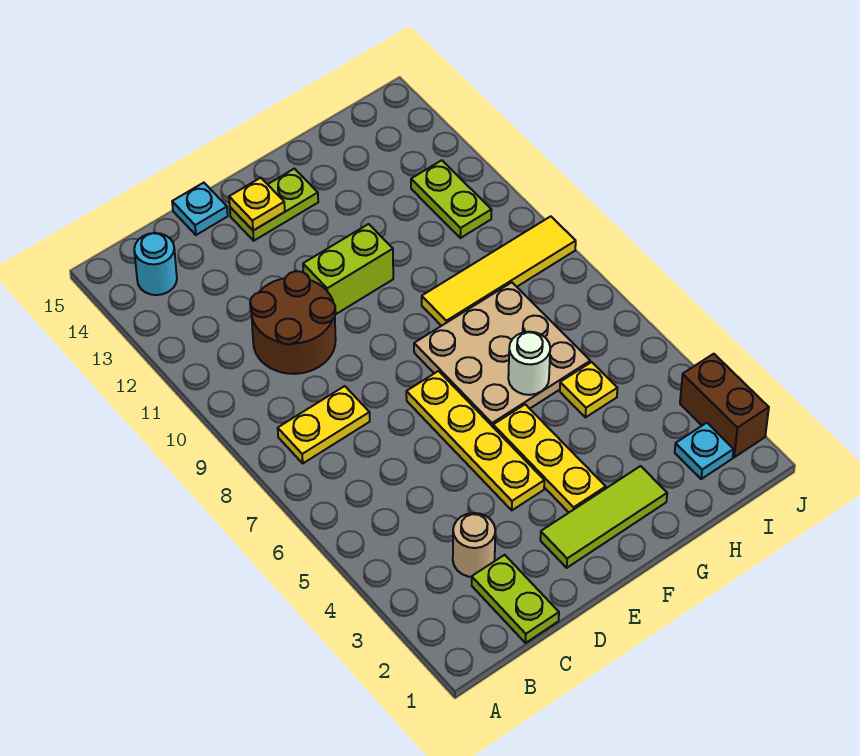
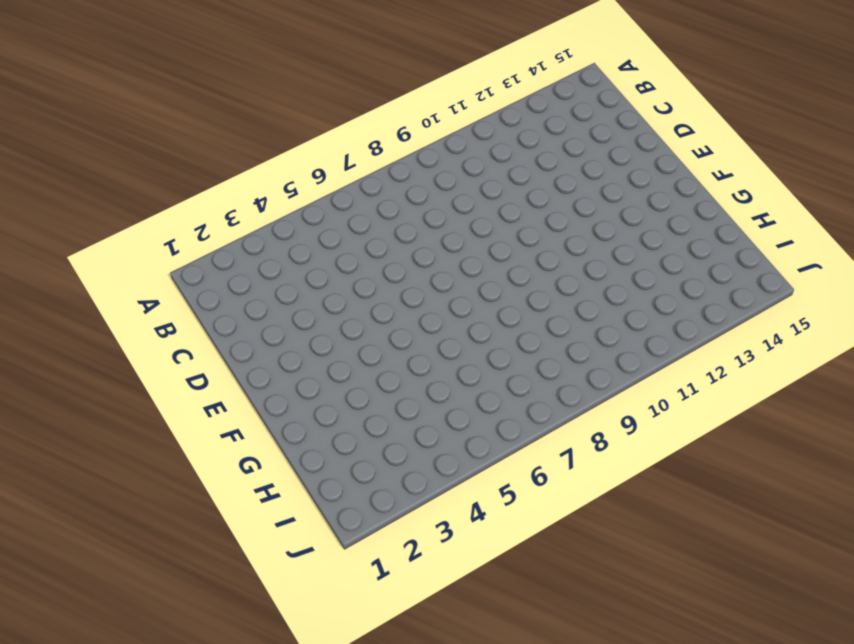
none -> yellow 1x2 plate [278,386,370,463]
none -> cyan 1x1 round brick [134,233,177,295]
none -> lime 1x2 plate [472,555,559,643]

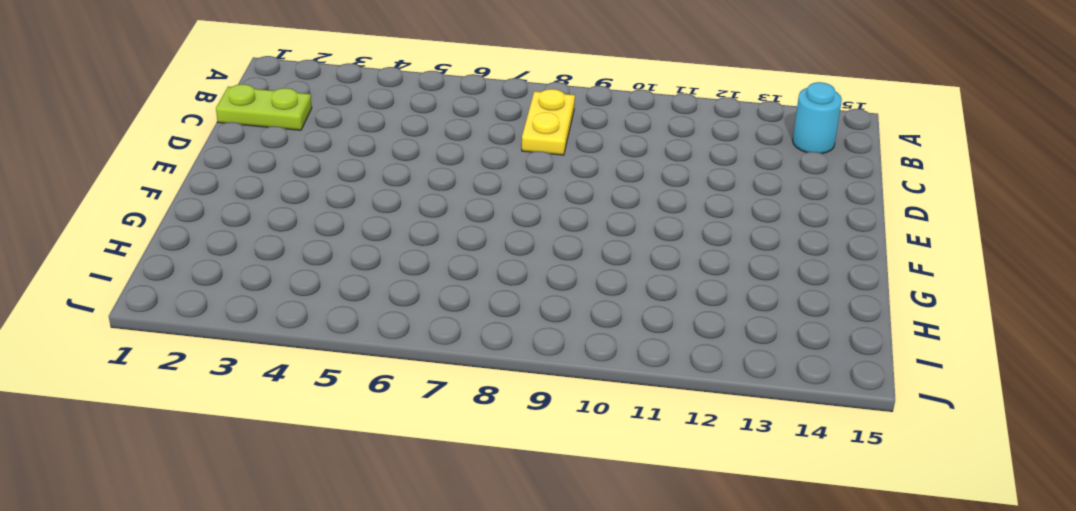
none -> tan 1x1 round brick [453,513,495,577]
none -> brown 2x2 round brick [250,271,336,374]
none -> cyan 1x1 plate [172,183,228,235]

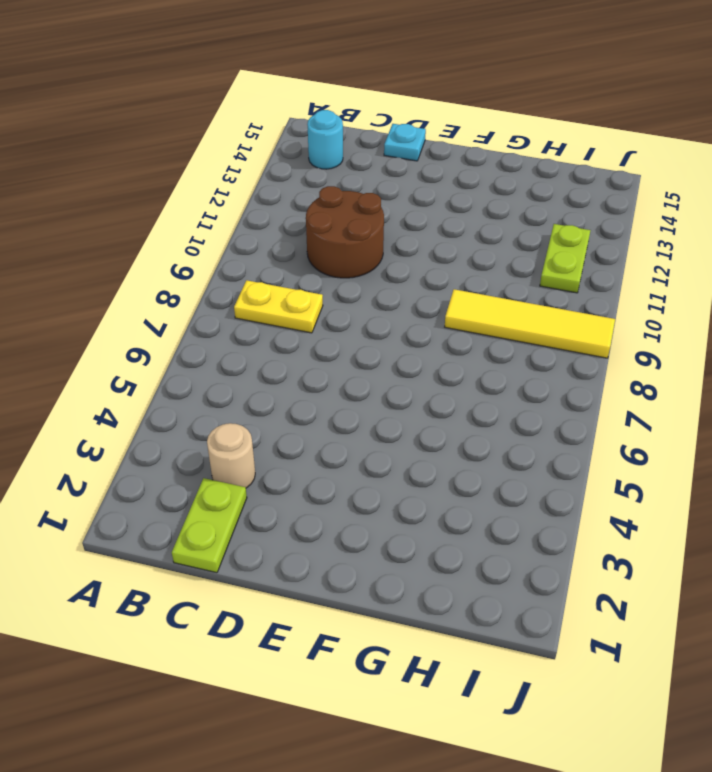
none -> lime 1x3 tile [540,466,667,568]
none -> yellow 1x4 plate [406,371,544,510]
none -> lime 1x2 brick [303,224,393,315]

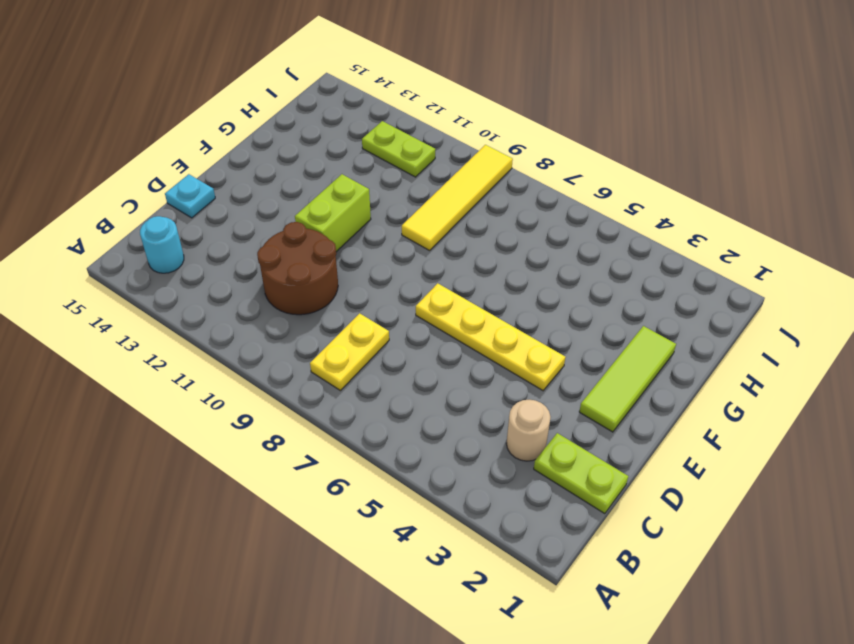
none -> lime 1x2 plate [230,169,318,241]
none -> yellow 1x3 plate [493,404,606,512]
none -> tan 3x3 plate [414,282,590,427]

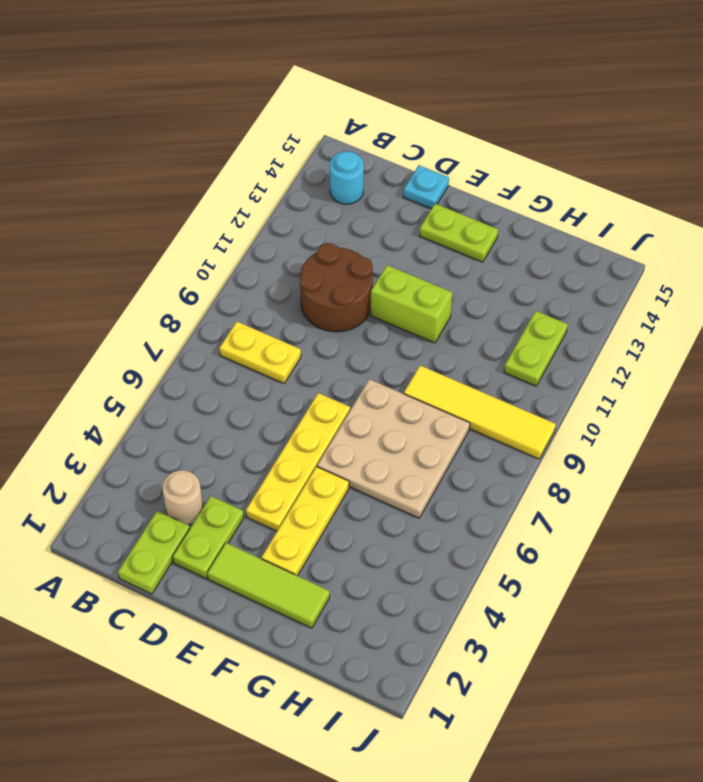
lime 1x2 plate [173,496,244,578] -> none
none -> yellow 1x1 plate [560,362,617,417]
none -> cyan 1x1 plate [675,423,734,479]
none -> brown 1x2 brick [680,354,769,457]

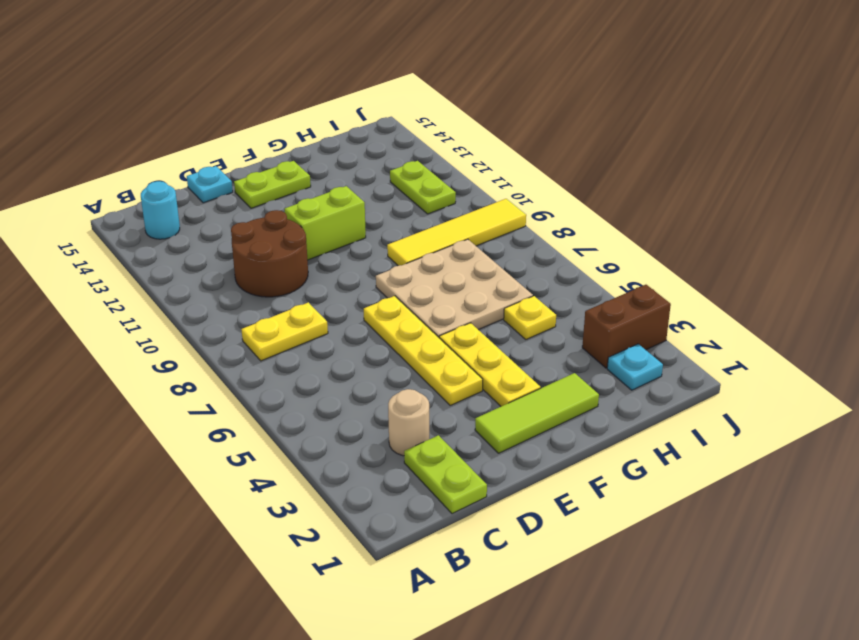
brown 1x2 brick [582,285,671,368] -> brown 1x2 brick turned to [680,354,769,457]
none -> yellow 1x1 plate [229,178,285,231]
none -> white 1x1 round brick [508,332,550,395]

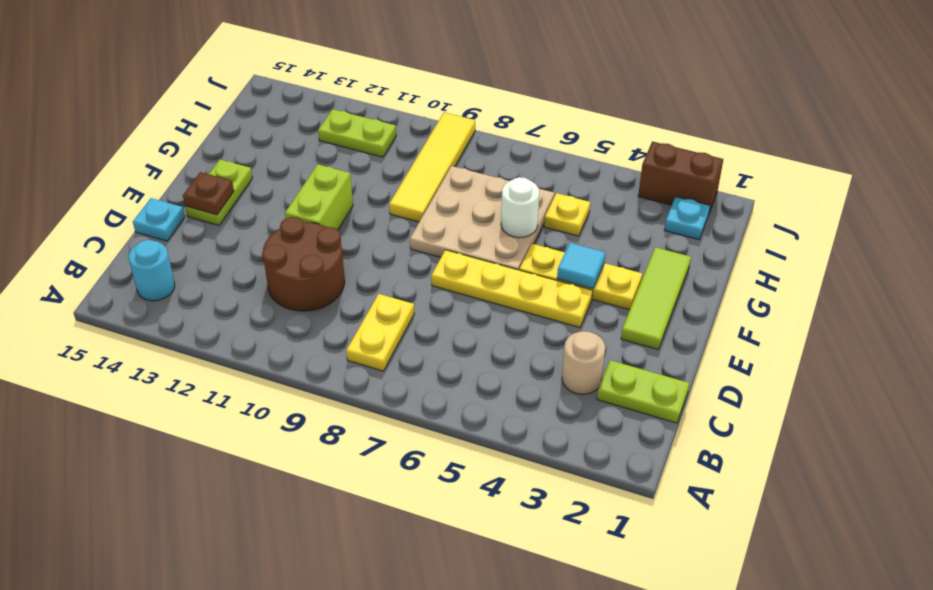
brown 1x1 plate [183,172,234,215] -> yellow 1x1 plate [229,178,285,231]
cyan 1x1 tile [557,243,606,289] -> none

